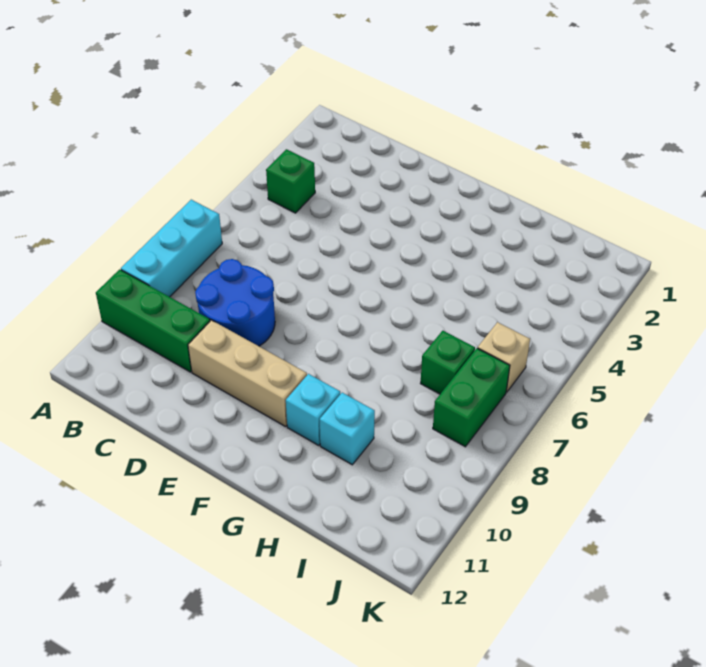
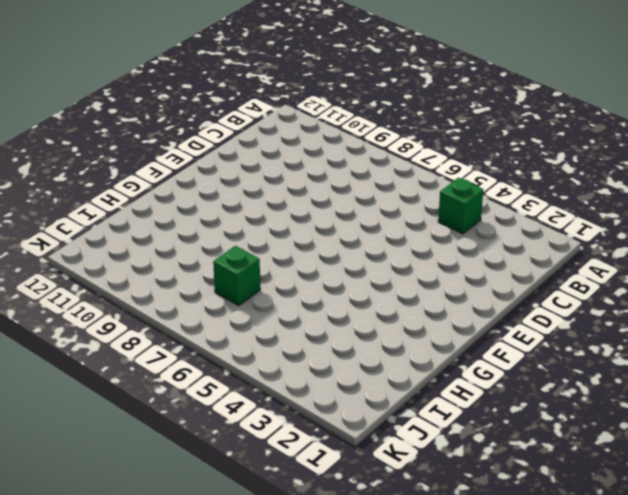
none -> cyan 1x3 brick [121,200,222,297]
none -> green 1x3 brick [96,269,210,372]

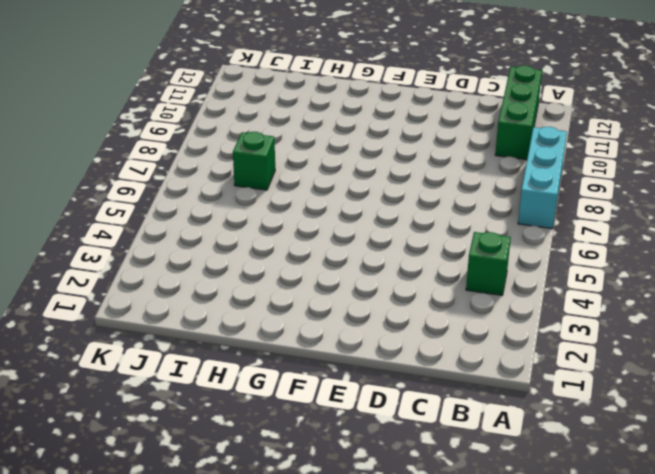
green 1x3 brick [495,66,542,160] -> green 1x3 brick turned to [96,269,210,372]
none -> blue 2x2 round brick [195,259,275,346]
none -> tan 1x3 brick [188,320,307,427]

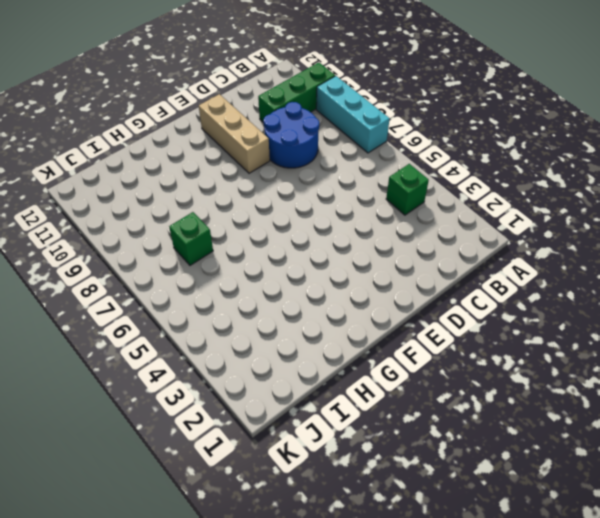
tan 1x3 brick [199,94,270,173] -> tan 1x3 brick turned to [188,320,307,427]
none -> cyan 1x1 brick [286,374,340,445]
none -> cyan 1x1 brick [320,393,375,465]

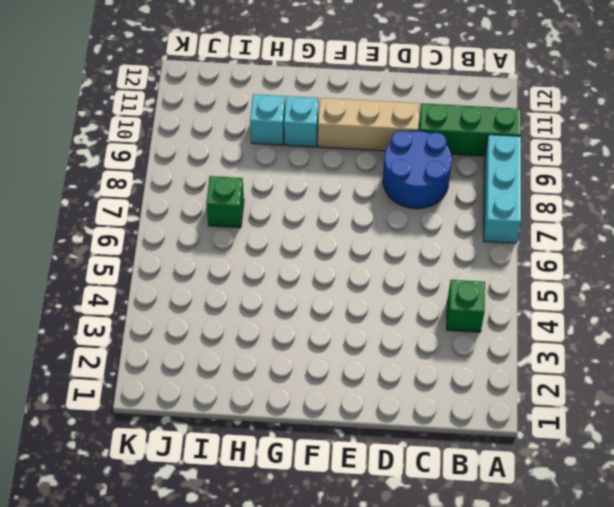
none -> tan 1x1 brick [478,322,530,392]
none -> green 1x2 brick [433,348,510,447]

